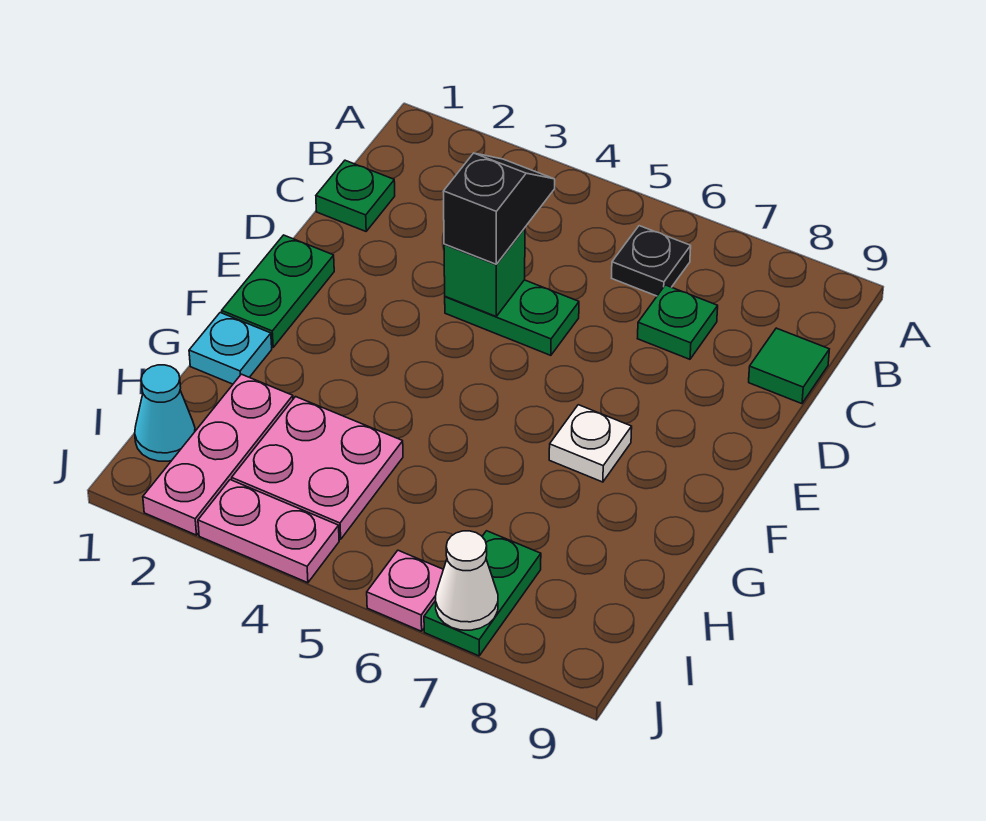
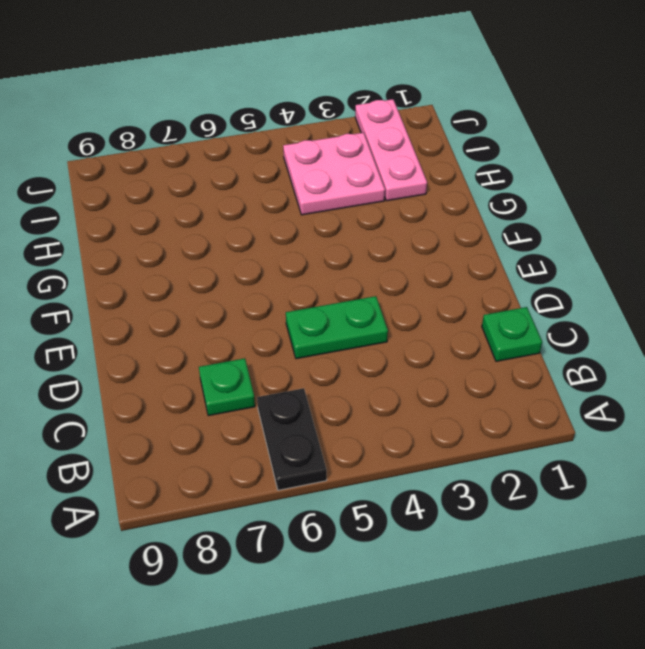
black 1x2 plate [257,388,327,490] -> black 1x1 plate [612,226,691,296]
none -> green 1x1 tile [749,328,829,404]
none -> green 1x2 plate [222,235,334,347]
none -> white 1x1 plate [549,405,632,482]

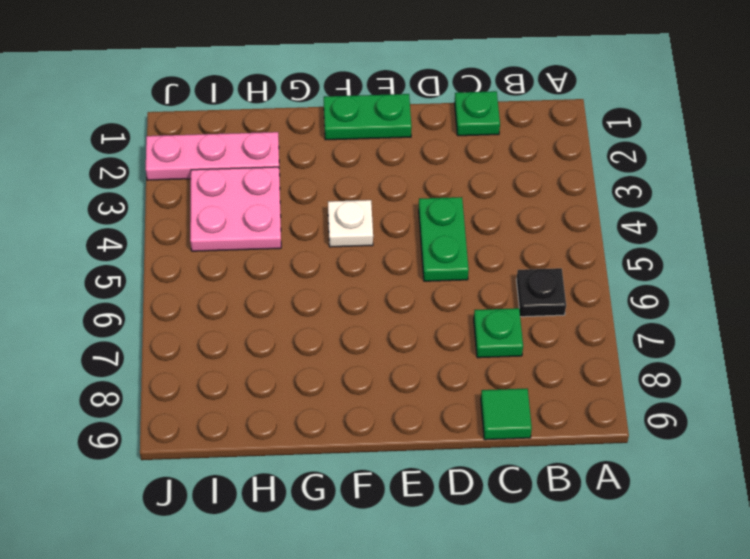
white 1x1 plate [328,200,373,247] -> white 1x1 plate moved to [549,405,632,482]
none -> cyan 1x1 plate [189,313,272,384]
none -> cyan 1x1 cone [135,365,195,461]
none -> green 1x2 plate [424,531,541,656]

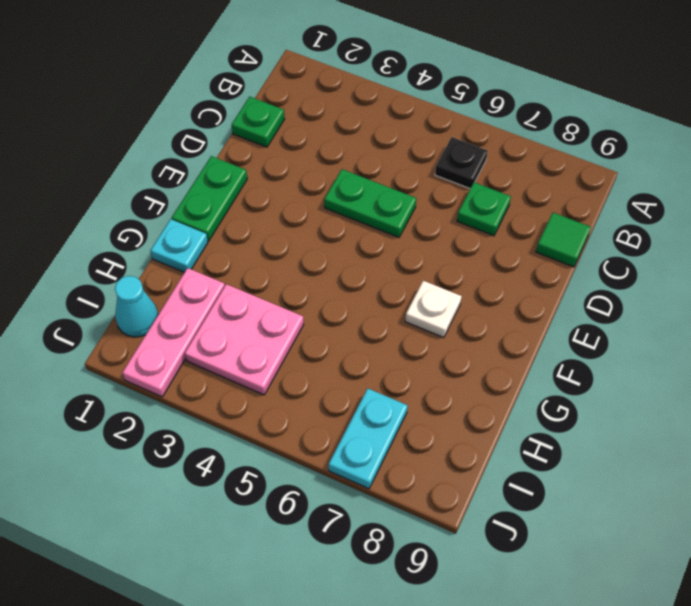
cyan 1x2 plate [328,389,408,489] -> green 1x2 plate [424,531,541,656]
none -> pink 1x2 plate [198,480,339,583]
none -> pink 1x1 plate [367,550,443,631]
none -> green 1x1 brick [444,228,525,316]

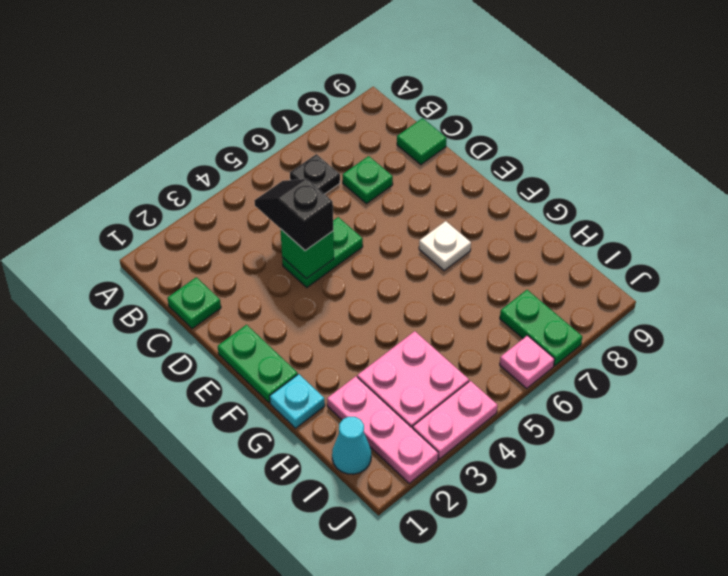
none -> white 1x1 cone [436,531,498,630]

